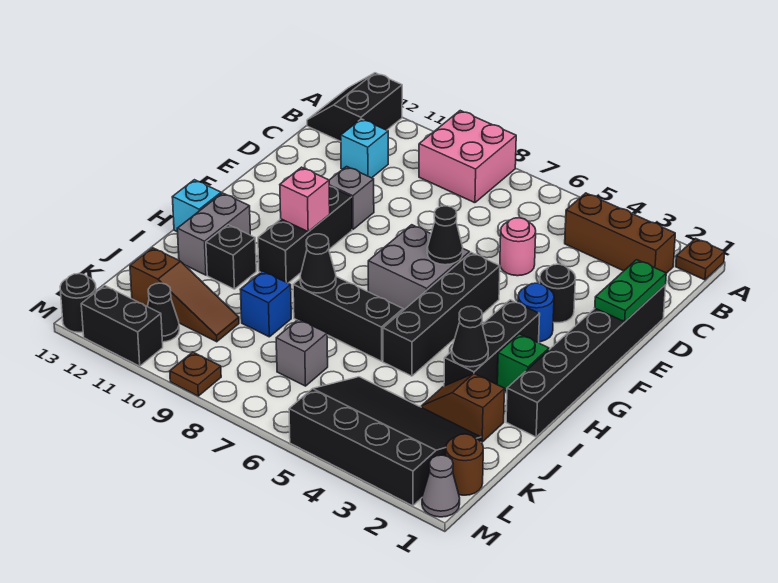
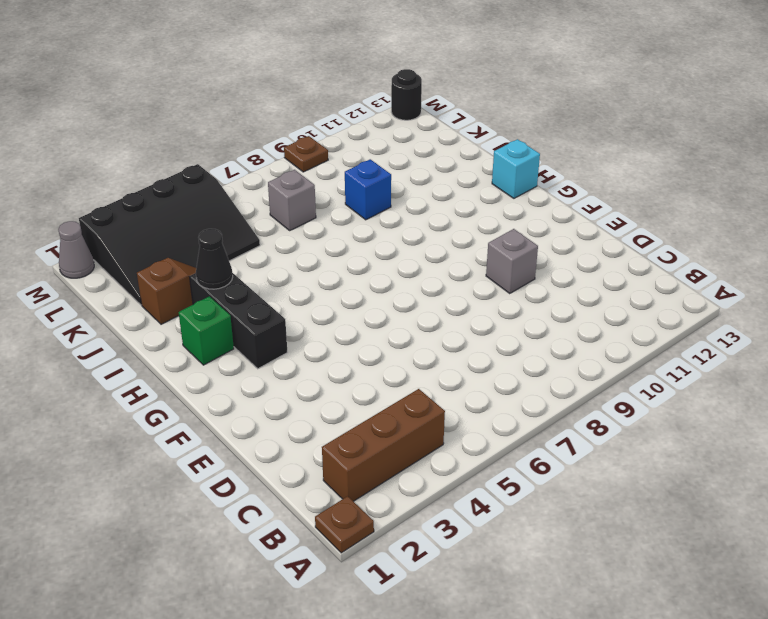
none -> pink 2x2 brick [419,111,516,203]
none -> black 2x2 slope [307,73,402,141]
none -> cyan 1x1 brick [341,119,388,178]
none -> black 1x6 brick [506,285,666,437]

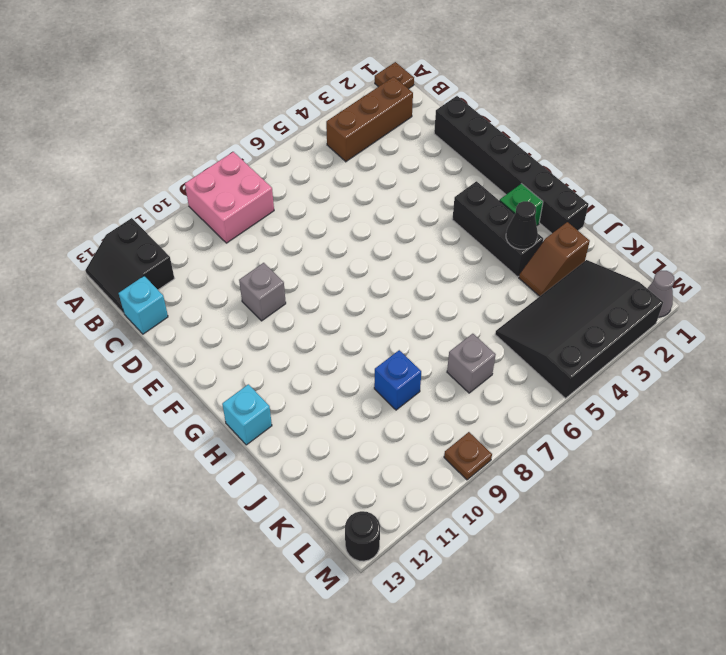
cyan 1x1 brick [119,276,168,334] -> cyan 1x1 brick moved to [341,119,388,178]
none -> pink 1x1 round brick [500,218,536,276]
none -> black 1x1 round brick [540,264,576,323]
none -> blue 1x1 round brick [518,283,554,342]
none -> black 1x4 brick [383,252,500,376]

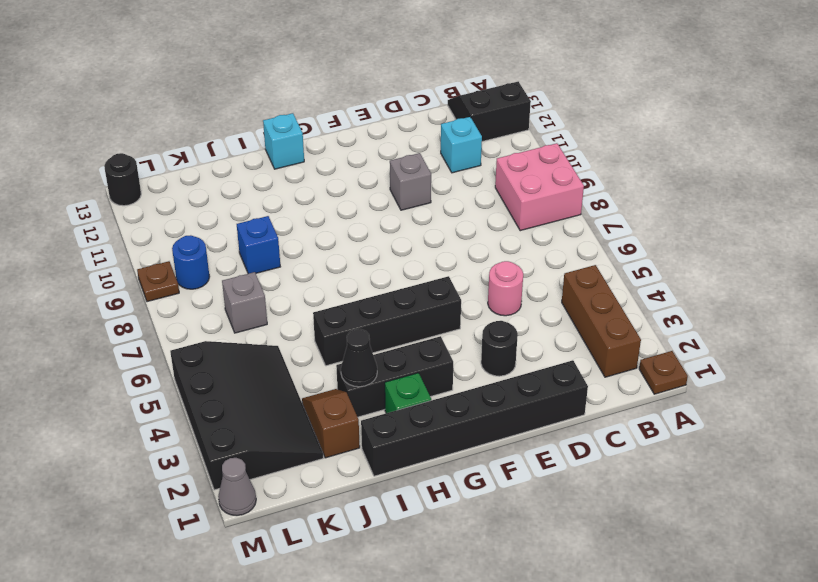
blue 1x1 round brick [172,235,210,289] -> blue 1x1 round brick moved to [518,283,554,342]
none -> grey 2x2 brick [368,225,470,310]
none -> black 1x3 brick [258,186,352,283]
none -> grey 1x2 brick [177,193,250,275]
none -> black 1x3 brick [293,277,403,361]

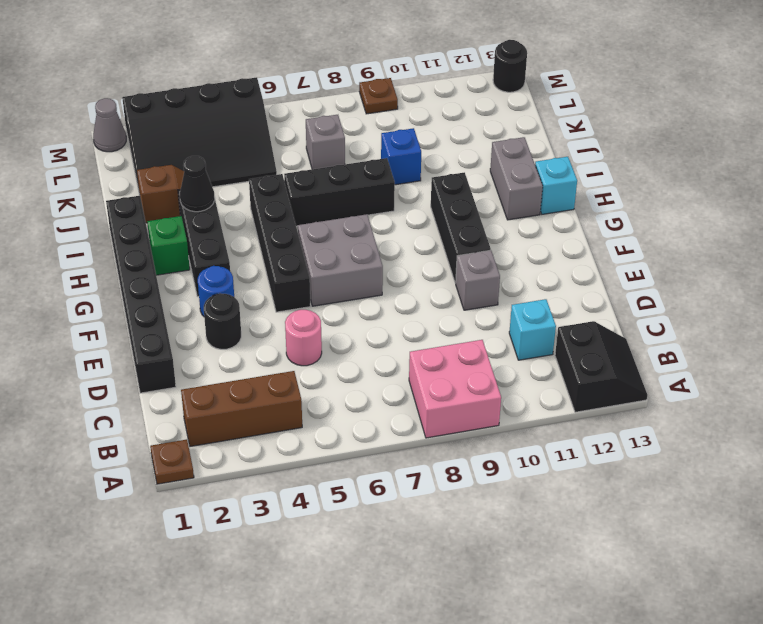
none -> black 1x1 brick [206,225,256,289]
none -> brown 1x3 slope [130,248,239,342]
none -> brown 1x1 round brick [446,434,483,495]
none -> black 1x1 cone [147,283,179,342]

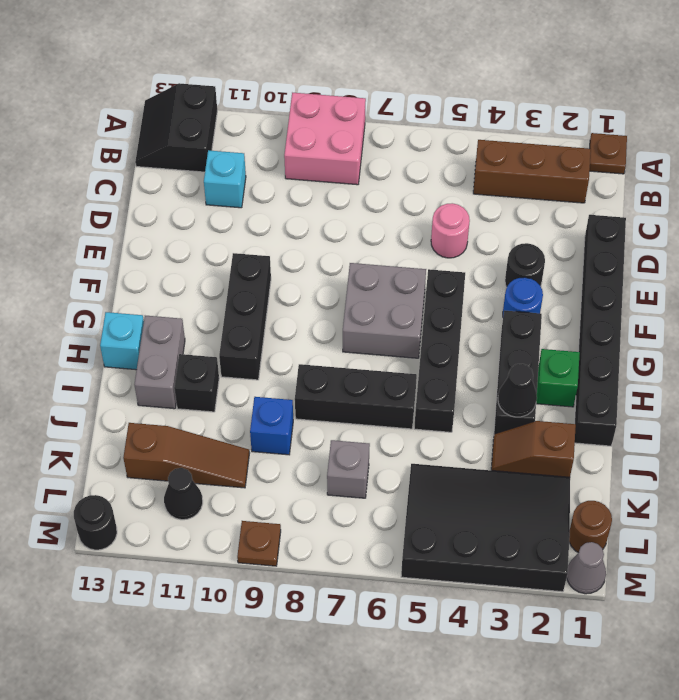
none -> grey 1x1 brick [329,167,374,229]
none -> black 1x2 brick [81,285,163,366]
none -> green 1x2 plate [595,260,666,322]
none -> black 1x1 cone [427,206,463,265]

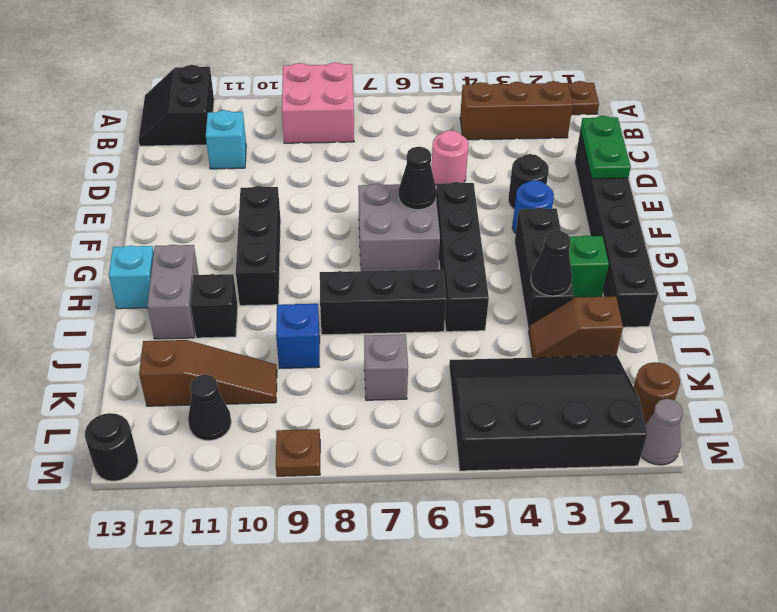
none -> grey 1x1 brick [329,167,374,229]
none -> black 1x2 brick [81,285,163,366]
none -> pink 1x1 brick [280,167,330,232]
none -> black 1x1 cone [300,234,336,293]

